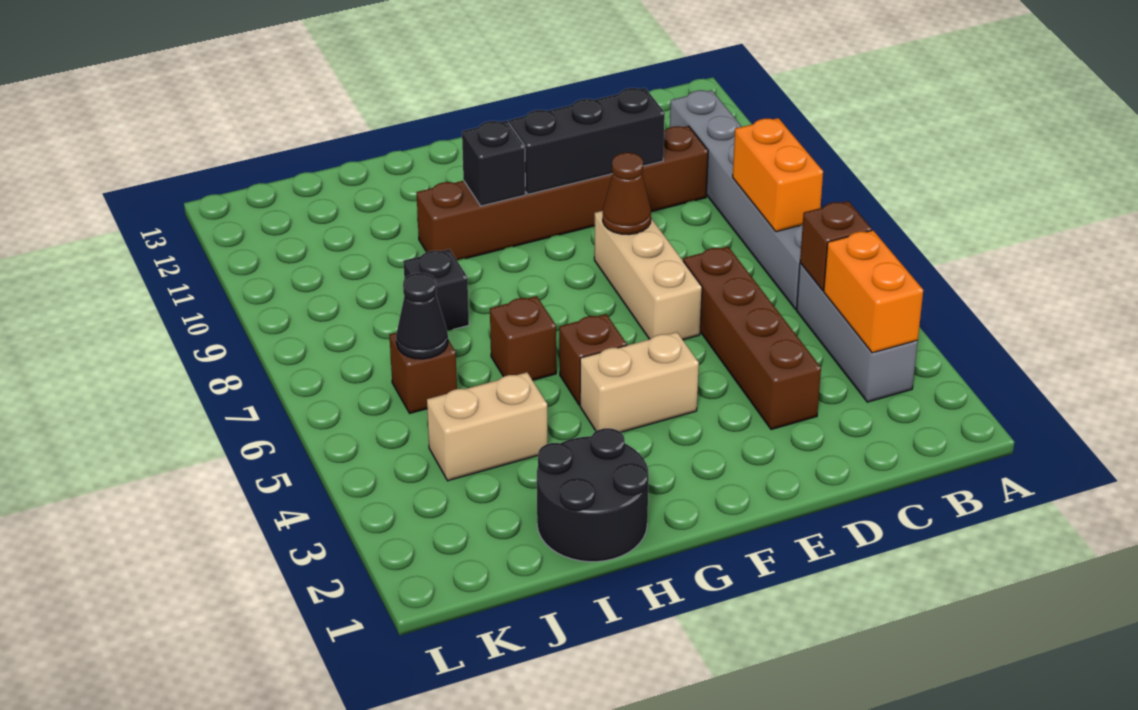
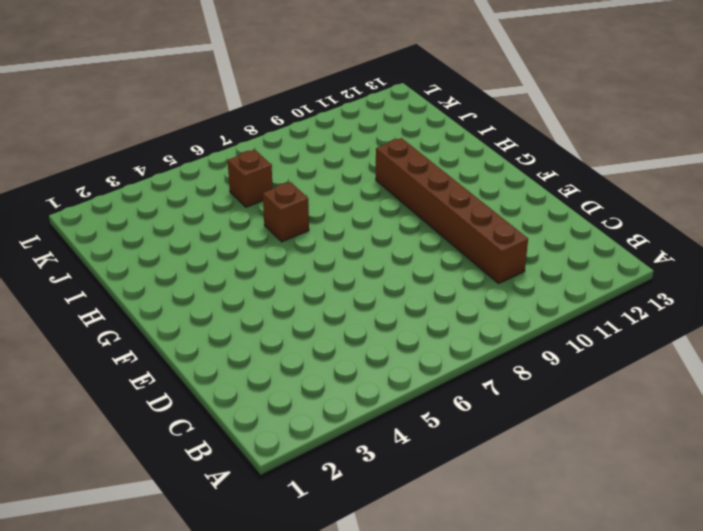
none -> grey 1x3 brick [796,263,918,402]
none -> grey 1x6 brick [670,90,803,309]
none -> brown 1x4 brick [683,247,821,430]

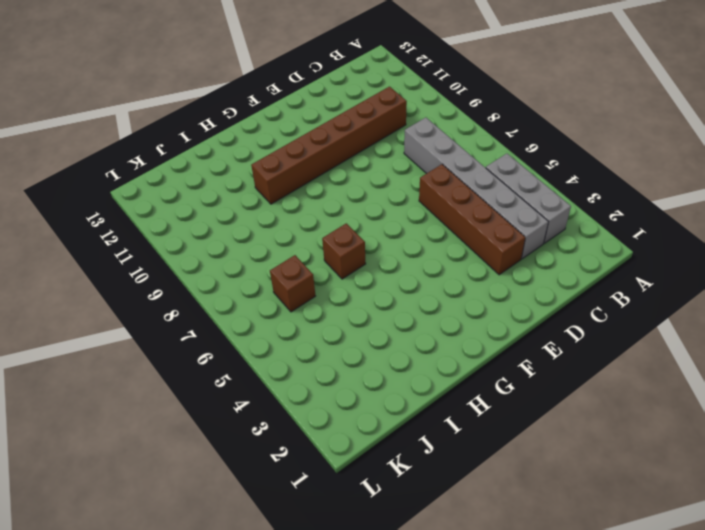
grey 1x6 brick [404,118,548,259] -> grey 1x6 brick moved to [670,90,803,309]
none -> tan 1x3 brick [594,211,702,340]
none -> tan 1x2 brick [580,332,699,432]
none -> brown 1x1 brick [559,314,627,405]

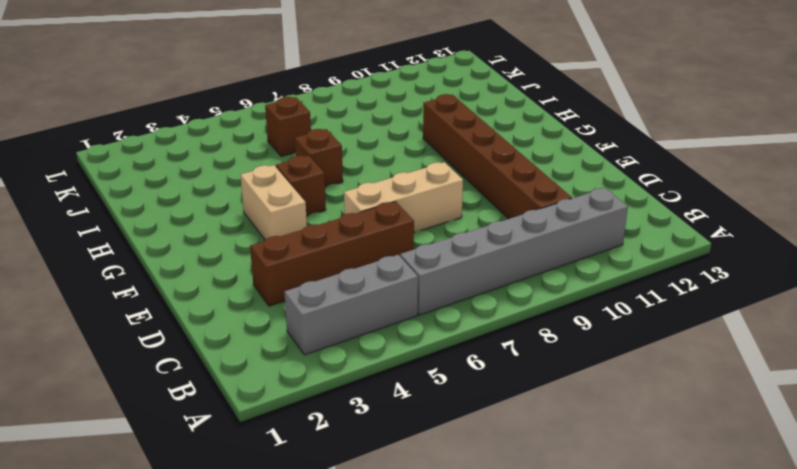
none -> black 2x2 round brick [537,428,649,562]
none -> tan 1x2 brick [427,372,547,481]
none -> black 1x1 brick [403,249,469,331]

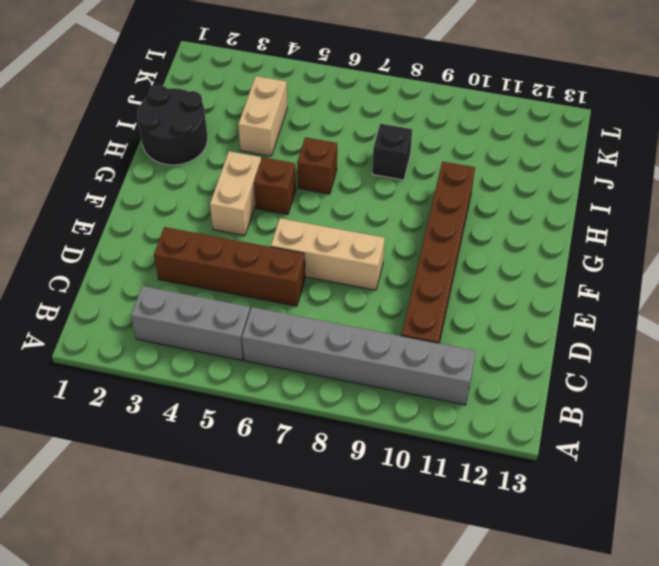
none -> brown 1x1 brick [389,332,457,413]
none -> orange 1x2 brick [824,230,923,353]
none -> brown 1x1 brick [800,201,872,290]

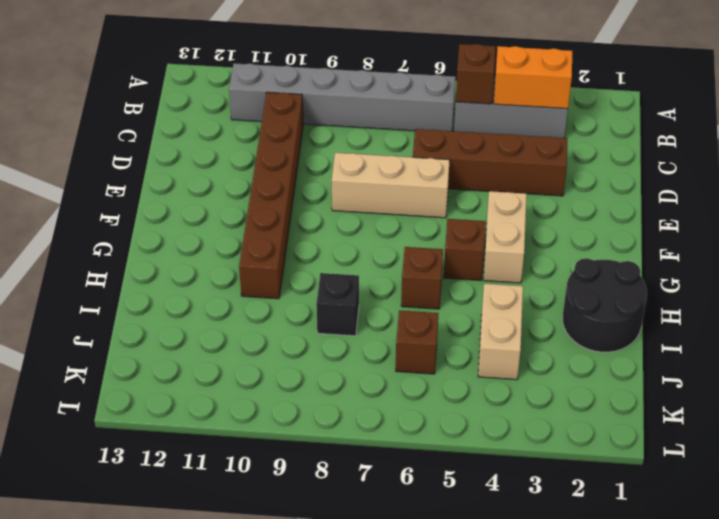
none -> orange 1x2 brick [733,118,823,232]
none -> black 1x3 brick [509,88,665,194]
none -> brown 1x1 cone [603,153,651,235]

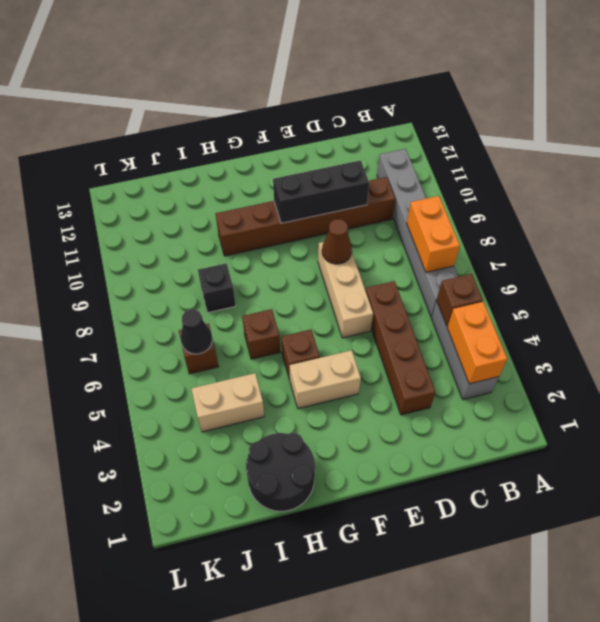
none -> black 1x1 brick [462,121,525,206]

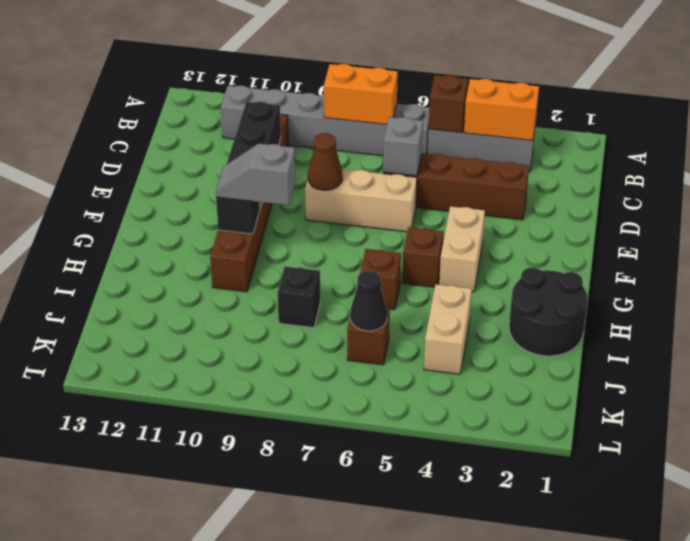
grey 1x1 brick [383,117,423,176] -> none
grey 1x2 slope [216,144,296,205] -> none

